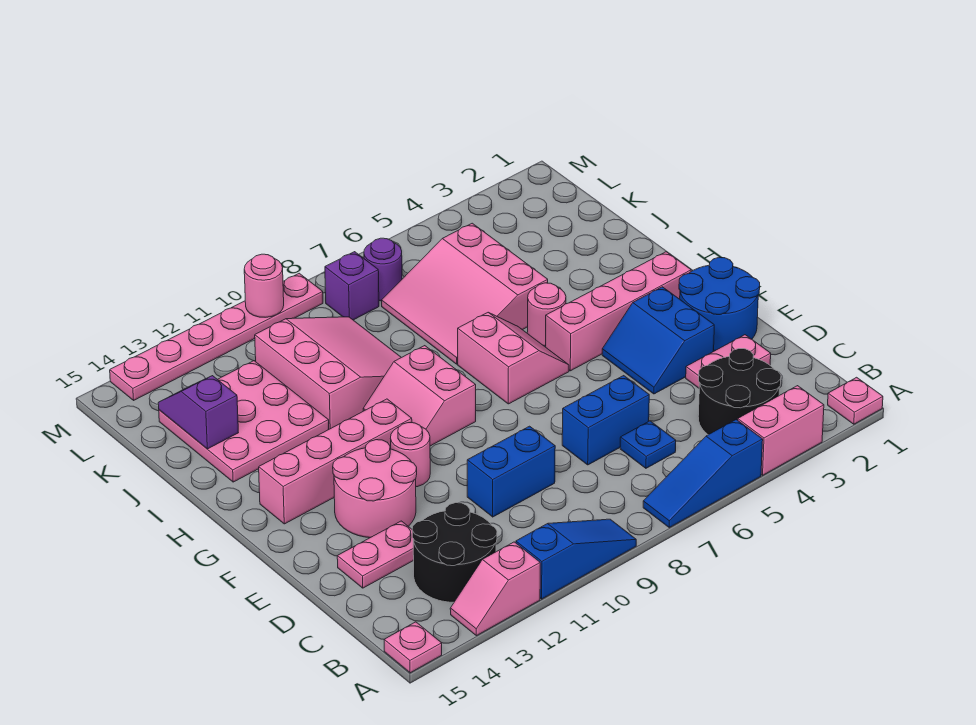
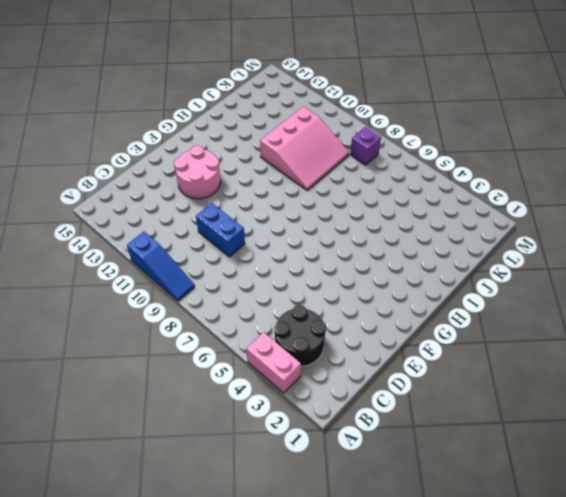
none -> pink 1x1 plate [828,377,883,424]
none -> blue 1x3 slope [643,420,763,527]
none -> pink 1x2 slope [450,542,540,636]
none -> pink 1x1 plate [384,622,442,673]

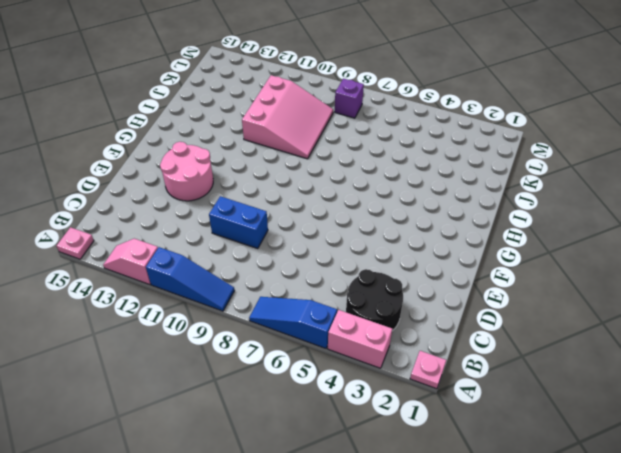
none -> black 2x2 round brick [412,503,497,602]
none -> blue 1x1 plate [620,421,676,468]
none -> pink 1x2 plate [686,335,771,388]
none -> blue 1x2 brick [562,376,649,465]

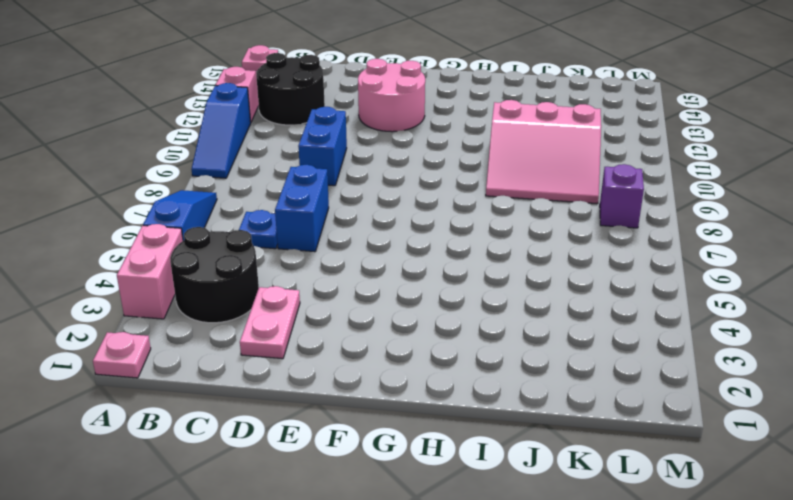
none -> pink 1x2 plate [337,521,414,588]
none -> blue 2x2 round brick [679,258,760,351]
none -> blue 2x2 slope [602,287,714,394]
none -> pink 1x1 round brick [391,423,430,487]

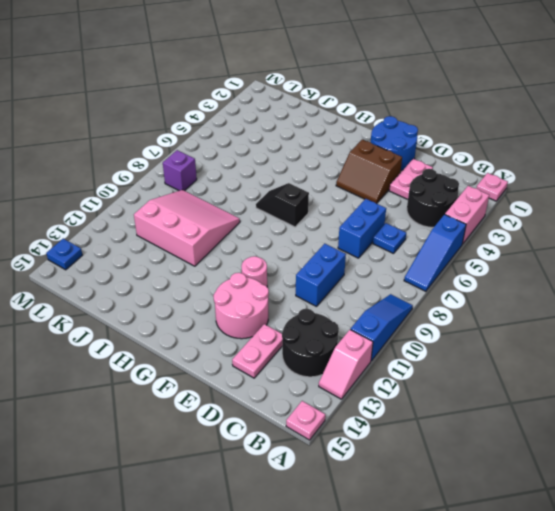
brown 2x2 slope [336,140,402,204] -> blue 2x2 slope [602,287,714,394]
black 1x2 slope [256,183,309,227] -> pink 2x2 slope [458,313,569,404]
blue 1x1 plate [46,239,82,270] -> pink 1x6 plate [110,273,323,400]
none -> pink 1x4 brick [546,252,691,371]
none -> pink 2x2 slope [363,346,476,446]
none -> pink 1x4 brick [259,399,412,524]
none -> pink 1x1 round brick [527,283,566,346]

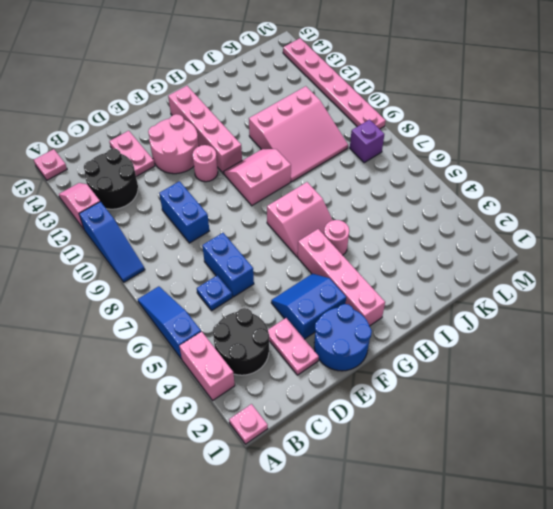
none -> pink 3x3 slope [382,223,548,364]
none -> pink 3x3 plate [159,361,329,482]
none -> purple 1x1 round brick [364,238,402,301]
none -> purple 1x2 slope [158,376,238,449]

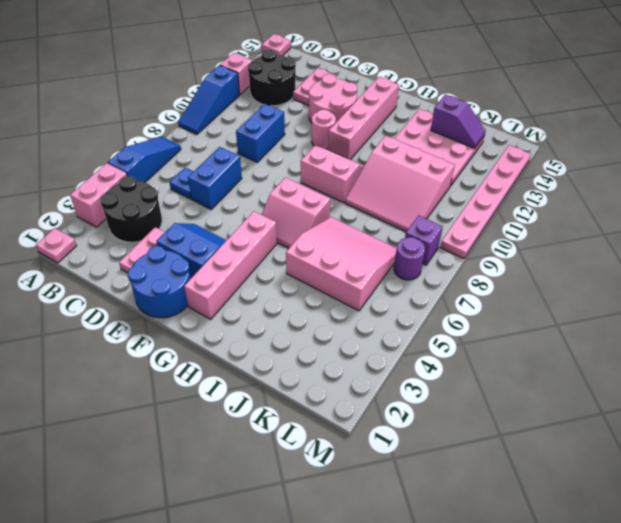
none -> pink 1x1 round brick [527,283,566,346]
none -> pink 1x1 round brick [244,254,284,317]

